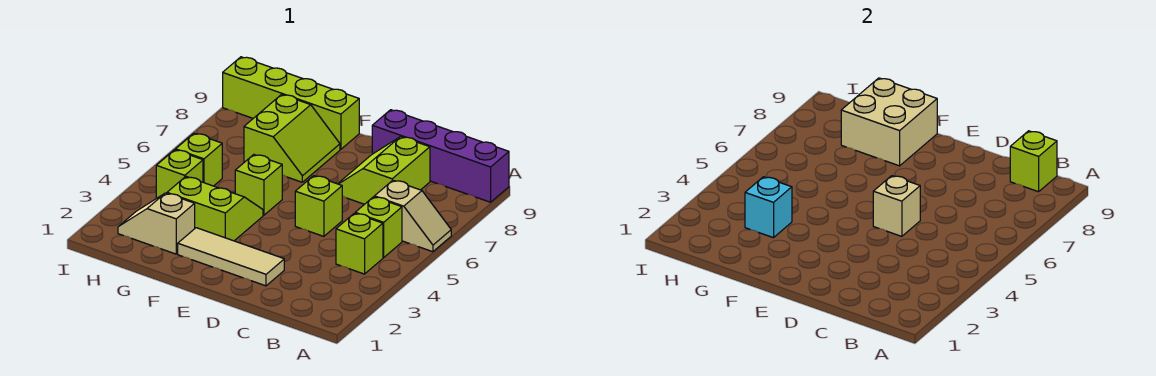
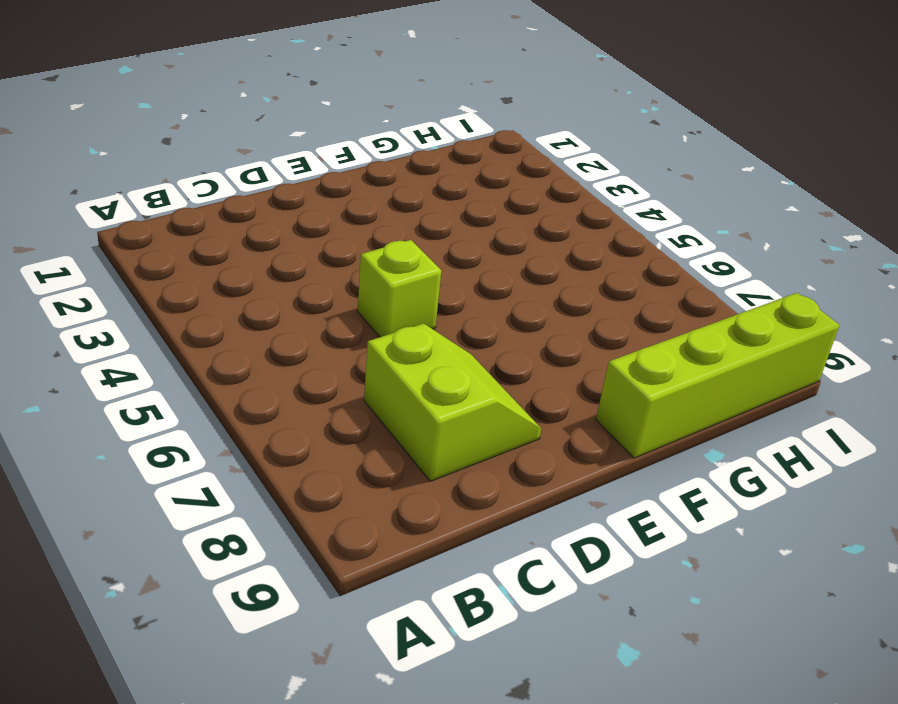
none -> tan 1x2 slope [374,180,451,252]
none -> purple 1x4 brick [372,110,509,202]
none -> lime 1x1 brick [336,213,383,274]

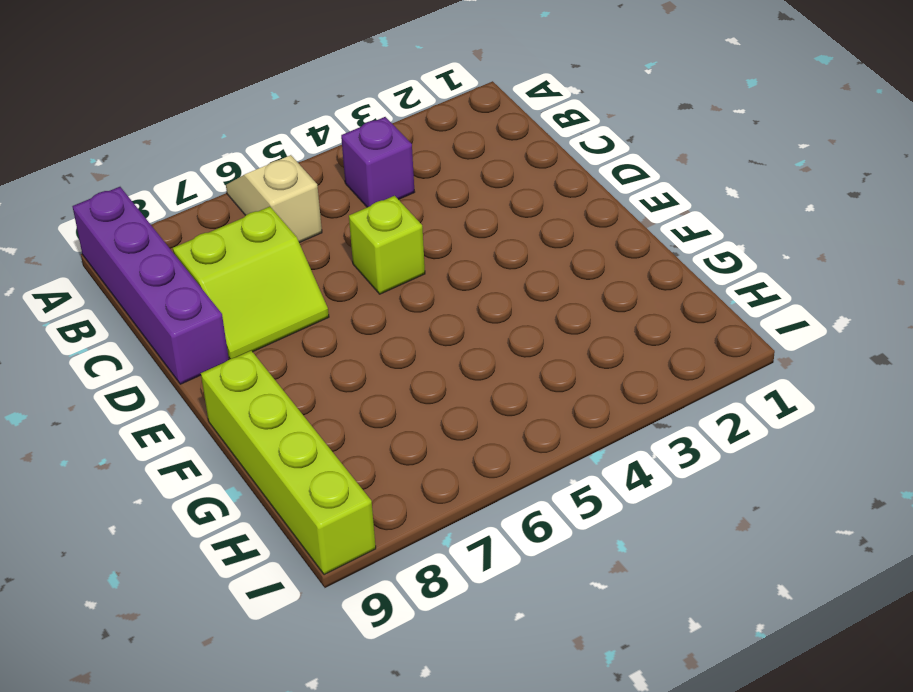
purple 1x1 brick [341,117,415,207] -> lime 1x1 brick [336,213,383,274]
none -> lime 1x1 brick [355,197,402,258]
none -> tan 1x3 tile [178,228,284,286]
none -> lime 2x2 slope [167,177,263,241]

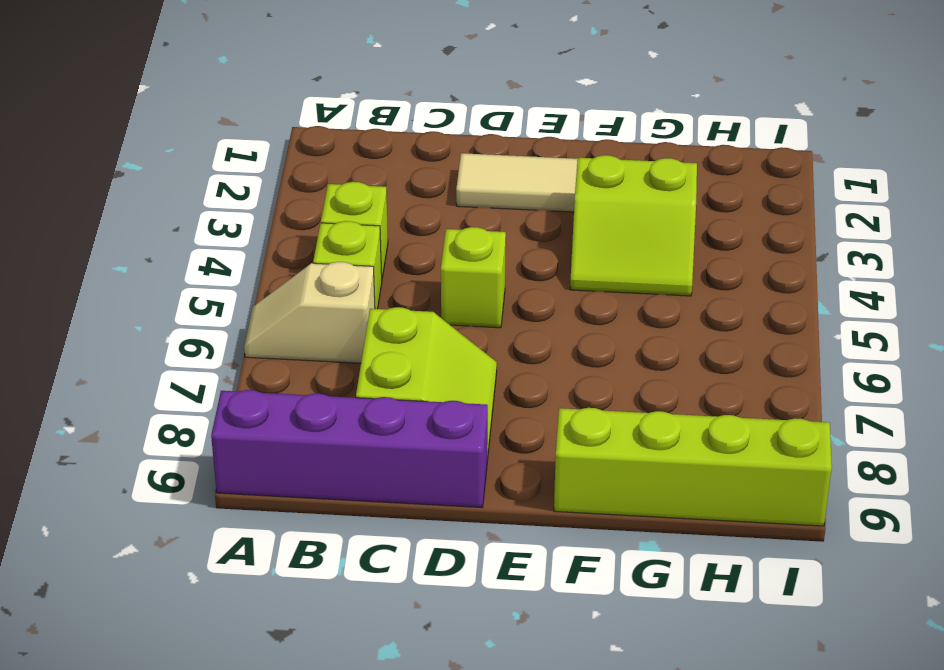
none -> lime 1x1 brick [235,155,282,215]
none -> lime 2x2 slope [244,94,340,182]
none -> tan 1x2 slope [118,193,195,254]

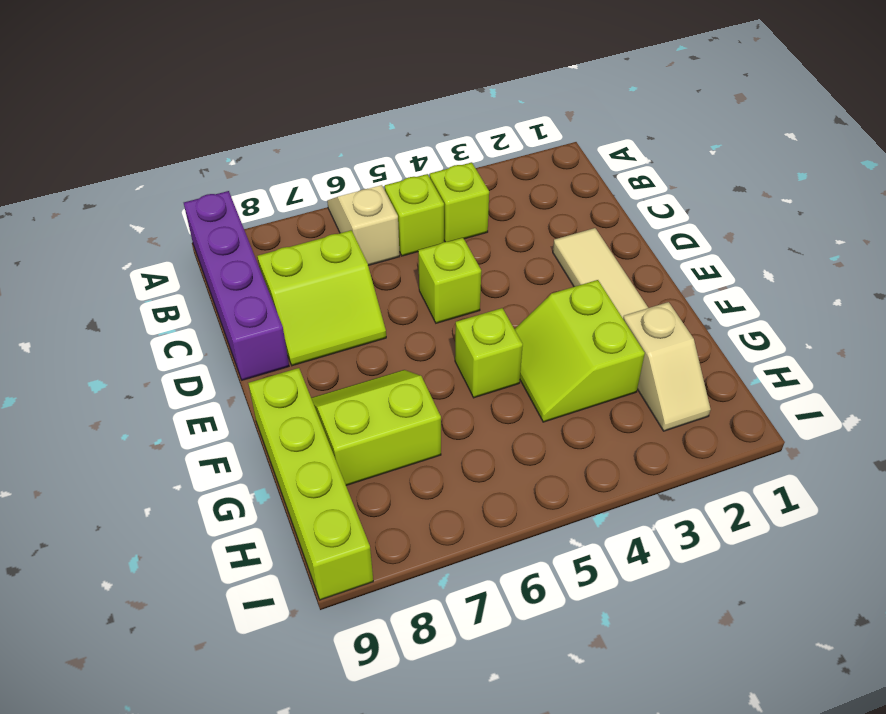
none -> lime 1x1 brick [156,150,203,198]
none -> lime 1x1 brick [176,133,222,186]
none -> lime 1x1 brick [1010,131,1057,192]

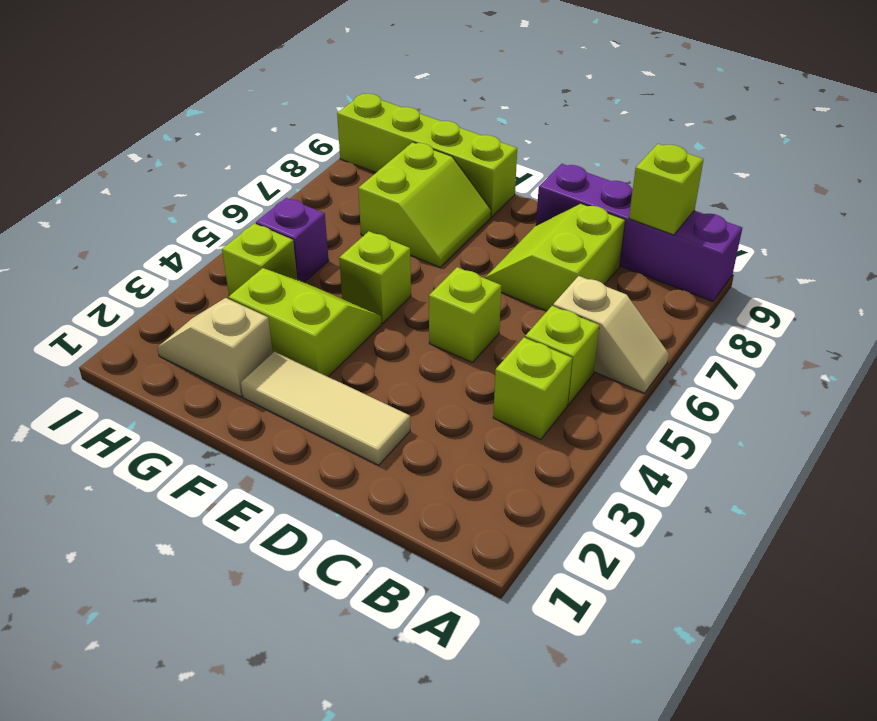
purple 1x1 brick [256,198,329,282] -> lime 1x1 brick [176,133,222,186]
none -> tan 1x1 brick [873,176,920,236]
none -> tan 2x2 brick [841,78,937,166]
none -> cyan 1x1 brick [745,177,792,238]

